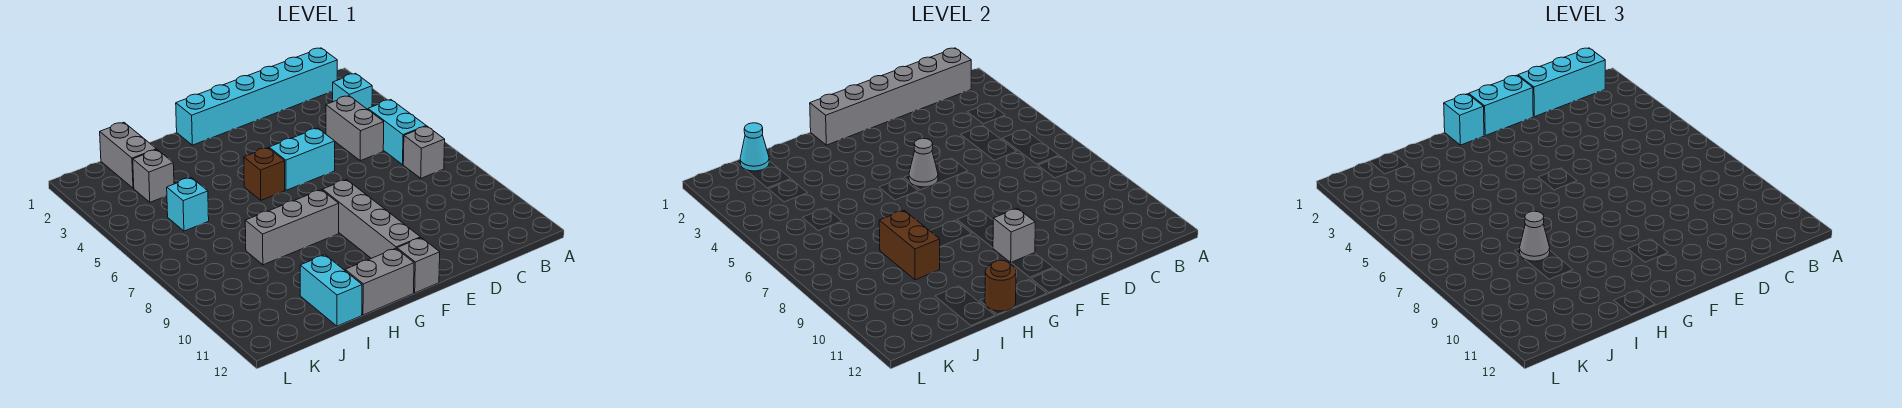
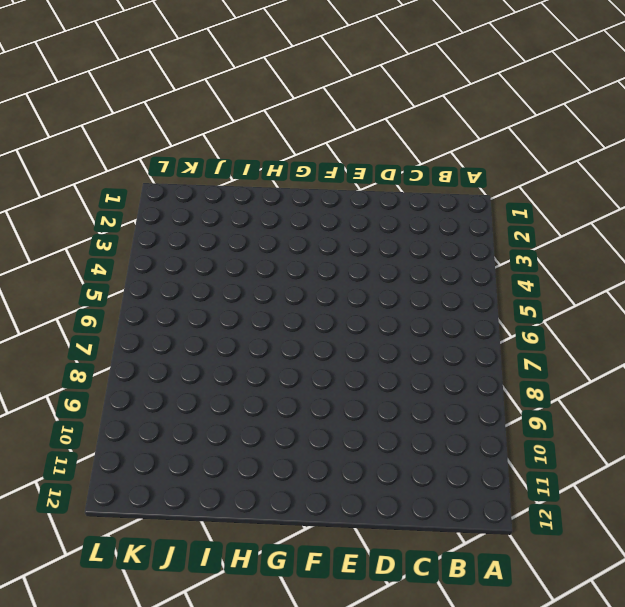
none -> cyan 1x6 brick [176,48,337,145]
none -> cyan 1x1 brick [333,73,372,109]
none -> cyan 1x2 brick [368,100,426,164]

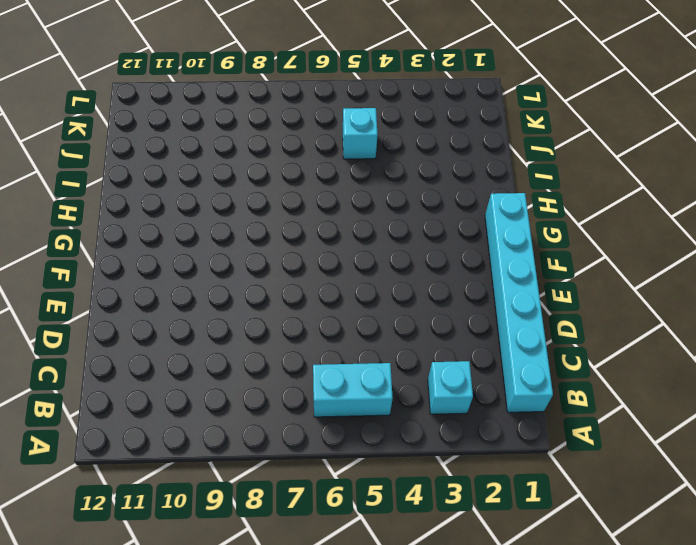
none -> grey 1x1 brick [403,126,445,178]
none -> grey 1x2 brick [326,96,384,161]
none -> cyan 1x2 brick [269,128,335,190]

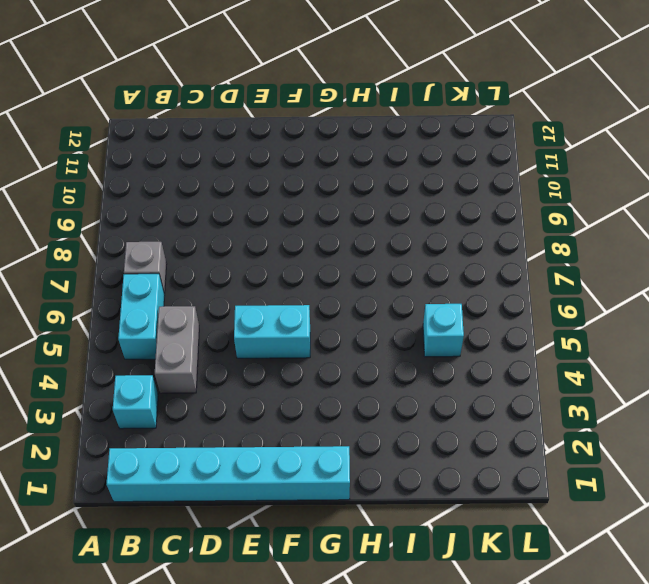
none -> grey 1x4 brick [323,180,420,258]
none -> grey 1x1 brick [397,238,440,293]
none -> brown 1x1 brick [244,148,285,200]

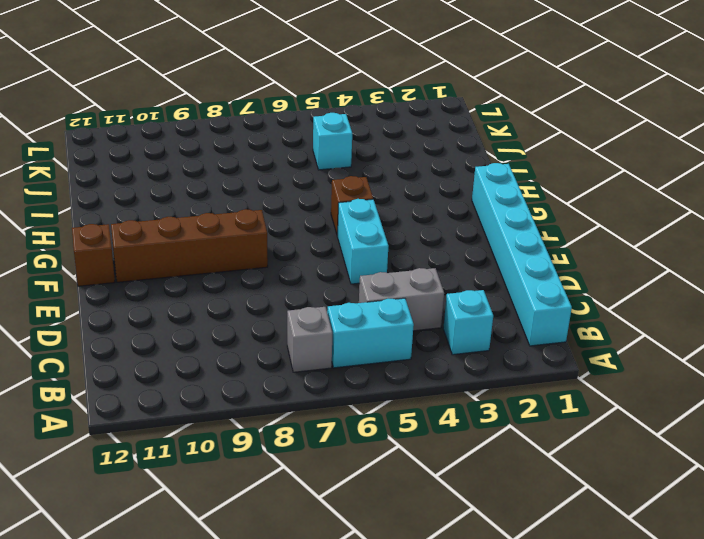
brown 1x4 brick [111,209,268,282] -> grey 1x4 brick [323,180,420,258]
brown 1x1 brick [72,224,115,286] -> grey 1x1 brick [397,238,440,293]
none -> grey 1x3 brick [245,190,339,265]
none -> grey 1x2 brick [345,248,414,315]
none -> cyan 1x2 brick [300,255,362,326]

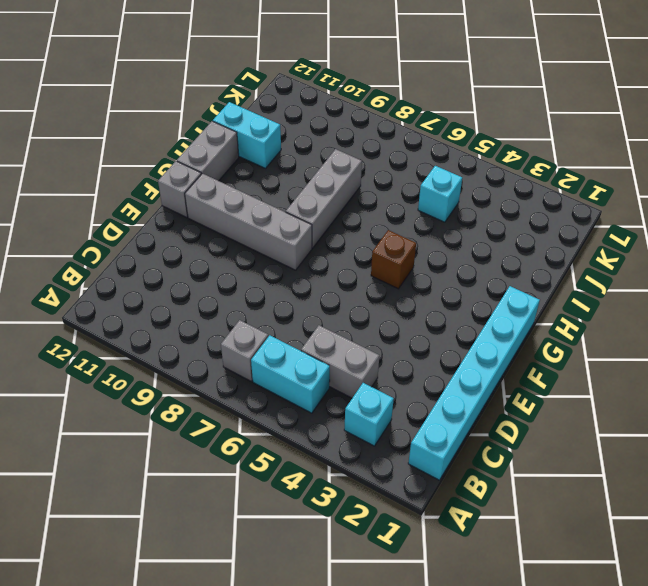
none -> cyan 1x2 brick [269,128,335,190]
none -> grey 1x2 brick [100,122,157,188]
none -> grey 1x1 brick [133,150,174,202]

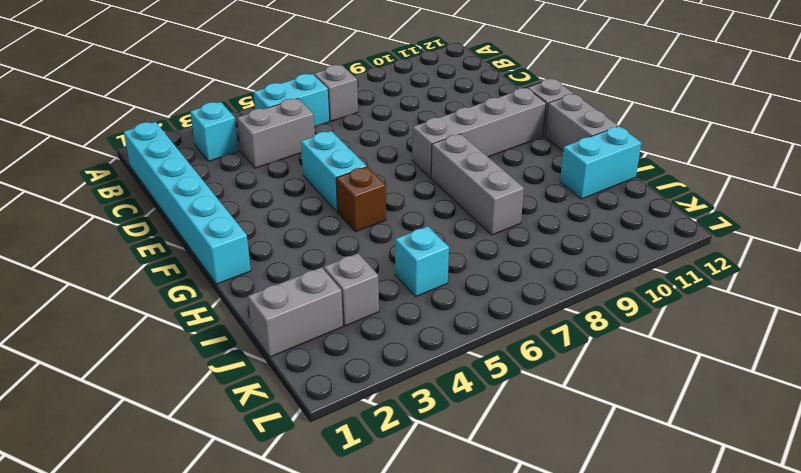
none -> grey 1x6 brick [810,48,971,145]
none -> grey 1x1 cone [909,138,938,187]
none -> grey 1x1 brick [993,208,1035,263]

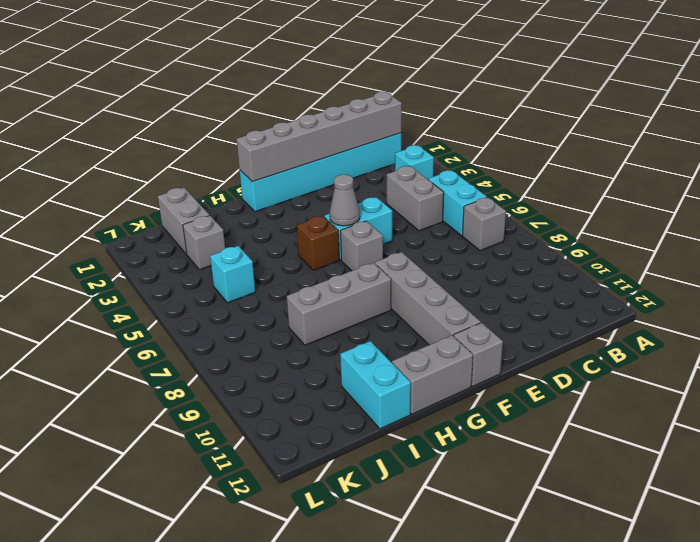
grey 1x1 brick [341,221,383,271] -> grey 1x1 brick moved to [993,208,1035,263]
none -> brown 1x1 round brick [985,260,1016,311]
none -> brown 1x2 brick [879,210,940,280]
none -> cyan 1x1 cone [740,123,769,171]

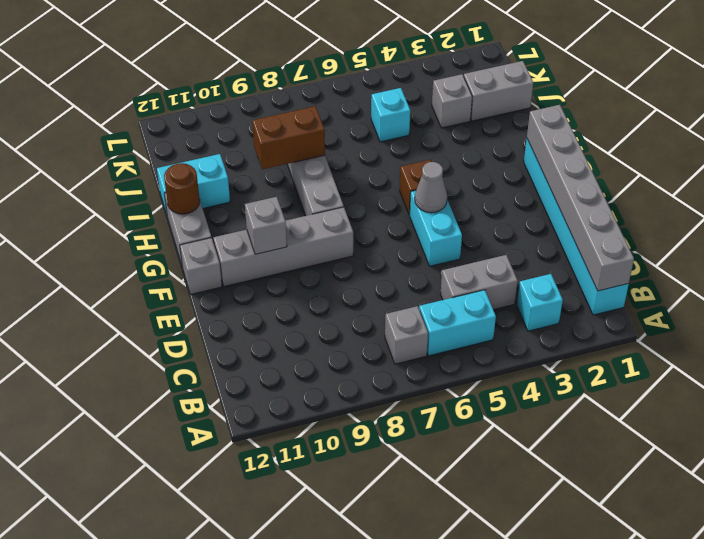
none -> cyan 1x1 cone [740,123,769,171]
none -> cyan 1x3 brick [1518,48,1605,117]
none -> cyan 1x2 brick [1469,75,1533,136]

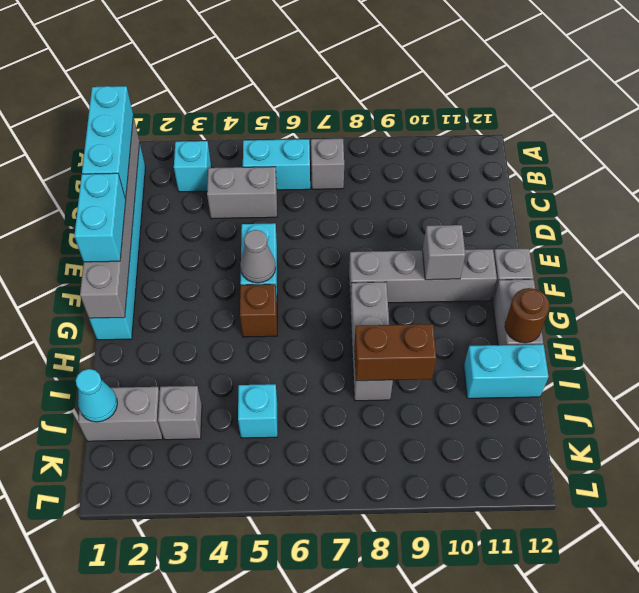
none -> cyan 1x1 brick [1444,94,1484,145]
none -> grey 1x1 cone [1520,211,1550,261]

